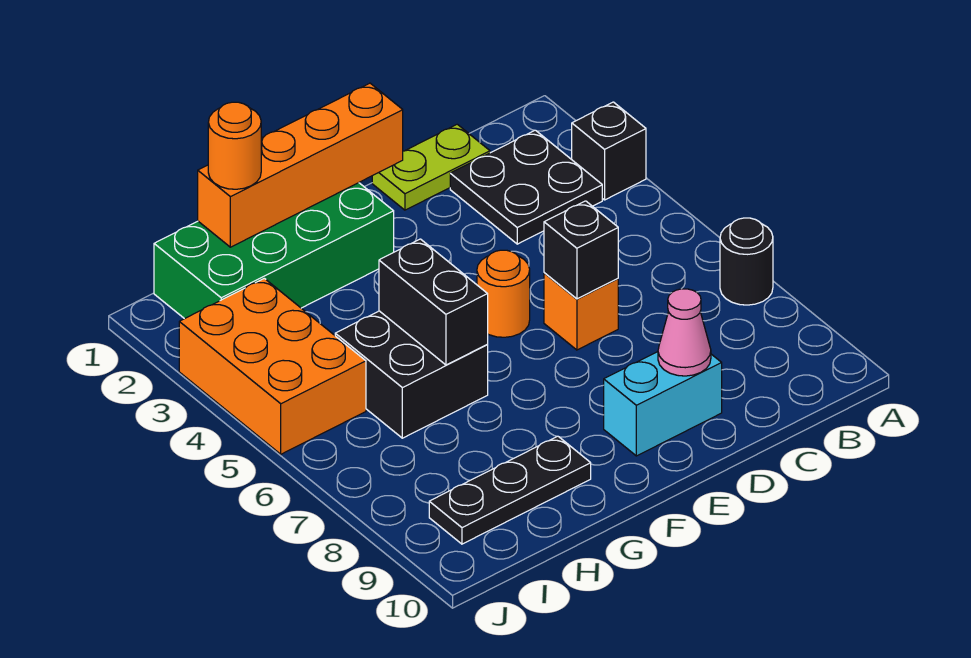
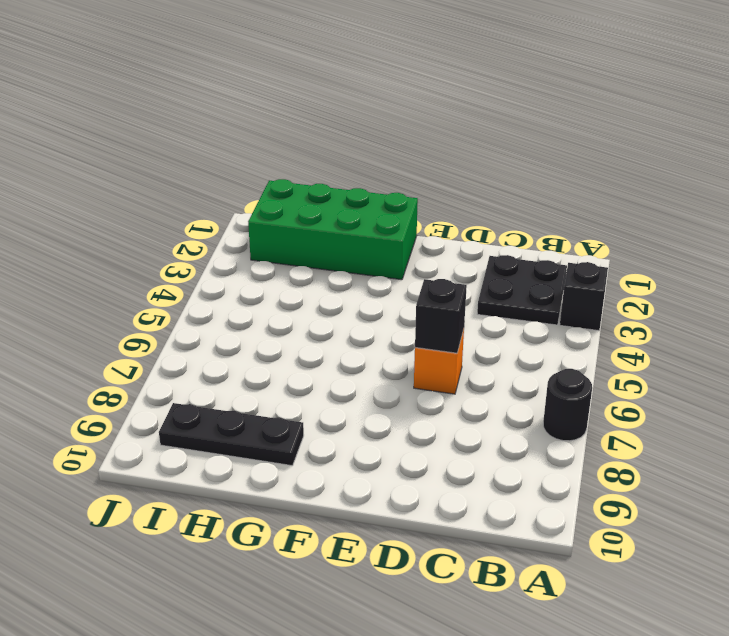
none -> lime 1x2 plate [372,124,490,210]
none -> cyan 1x2 brick [604,352,722,456]
none -> orange 1x1 round brick [477,250,530,337]

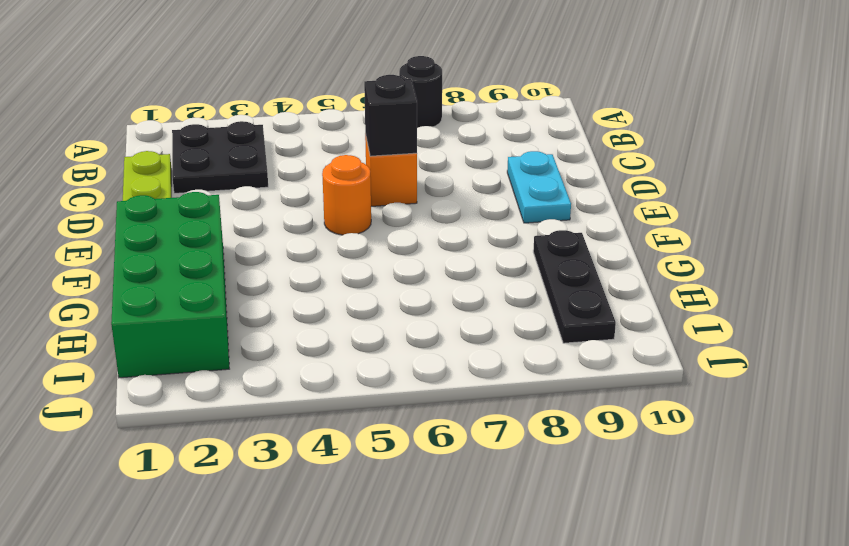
cyan 1x2 plate [507,151,571,223] -> cyan 1x2 brick [604,352,722,456]
none -> black 1x1 brick [572,102,646,200]
none -> black 2x2 brick [335,311,488,438]
none -> orange 2x3 brick [179,278,366,454]

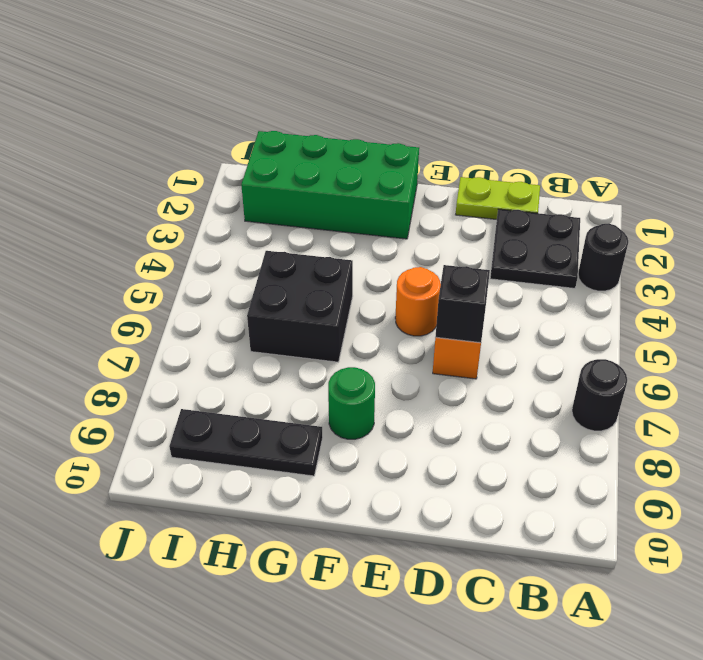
black 1x1 round brick [578,224,628,291] -> black 1x1 brick [572,102,646,200]
green 1x1 round brick [328,367,375,439] -> none
none -> cyan 1x2 brick [604,352,722,456]
none -> orange 2x3 brick [179,278,366,454]
none -> pink 1x1 cone [658,289,711,376]

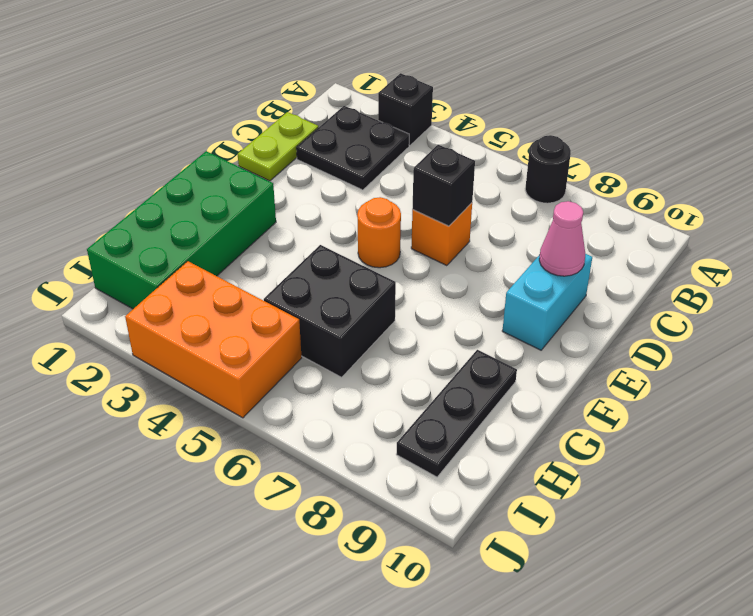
none -> orange 1x4 brick [198,83,403,247]
none -> black 1x2 brick [379,239,488,365]
none -> orange 1x1 round brick [208,102,261,189]

